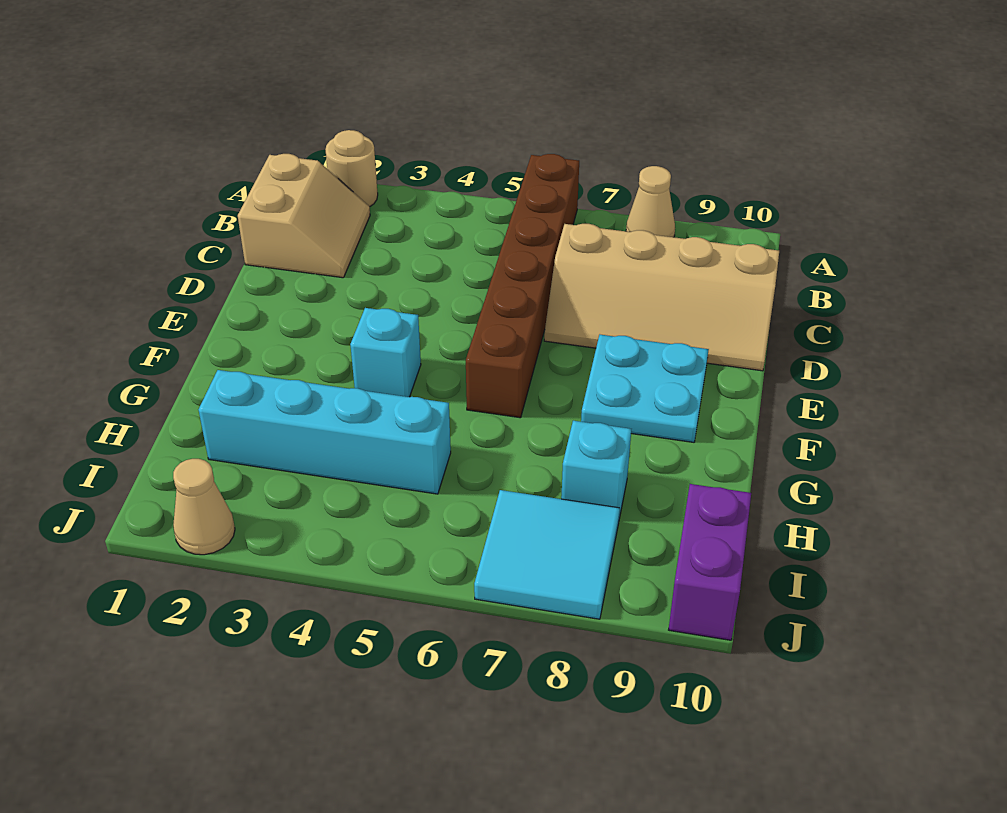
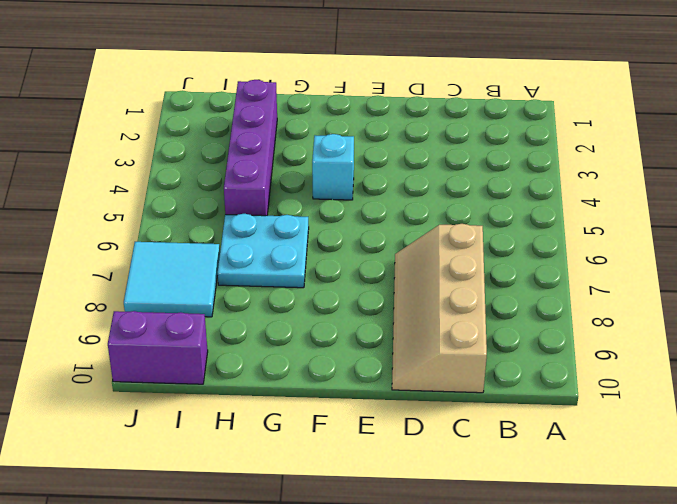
cyan 2x2 plate [218,214,309,288] -> cyan 2x2 plate moved to [581,335,709,442]
purple 1x4 brick [224,80,277,216] -> cyan 1x4 brick [199,370,451,494]
none -> tan 1x1 round brick [325,130,378,207]
none -> brown 1x6 brick [466,154,579,418]
none -> tan 1x1 cone [626,166,675,237]

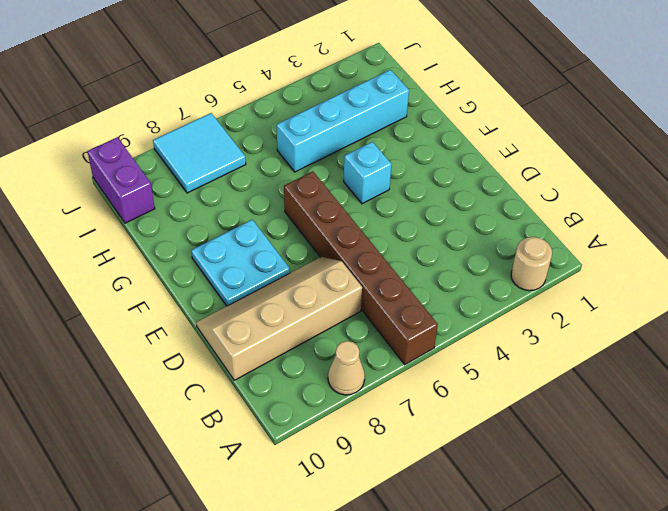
none -> tan 2x2 slope [238,154,370,278]
none -> cyan 1x1 brick [561,421,631,518]
none -> tan 1x1 cone [173,459,235,555]

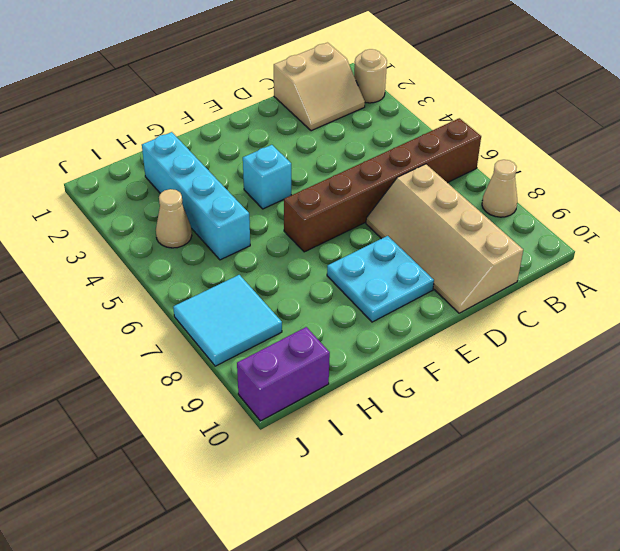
tan 1x1 cone [156,189,192,248] -> tan 1x1 cone moved to [173,459,235,555]
none -> cyan 1x1 brick [561,421,631,518]

